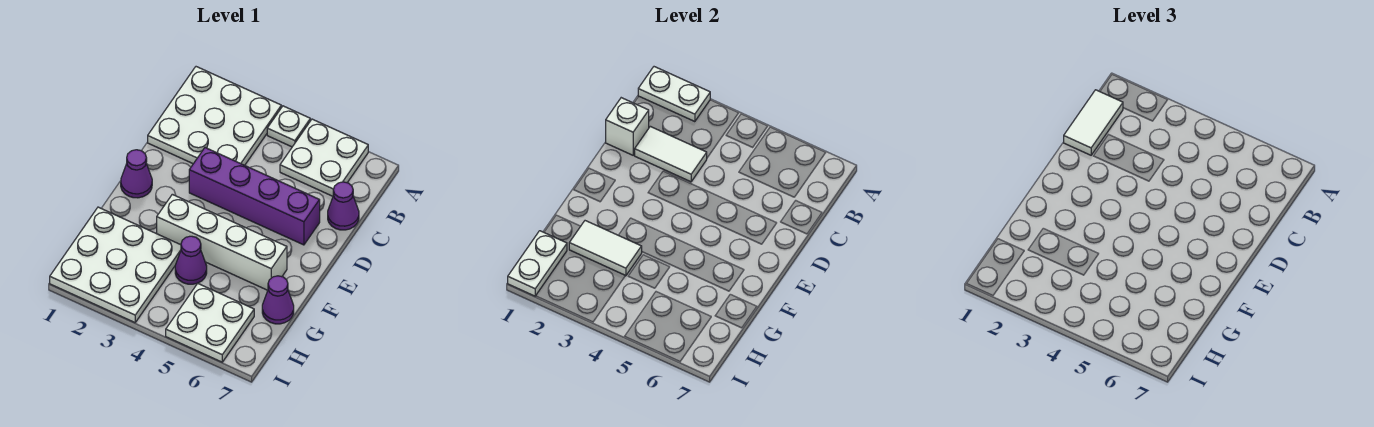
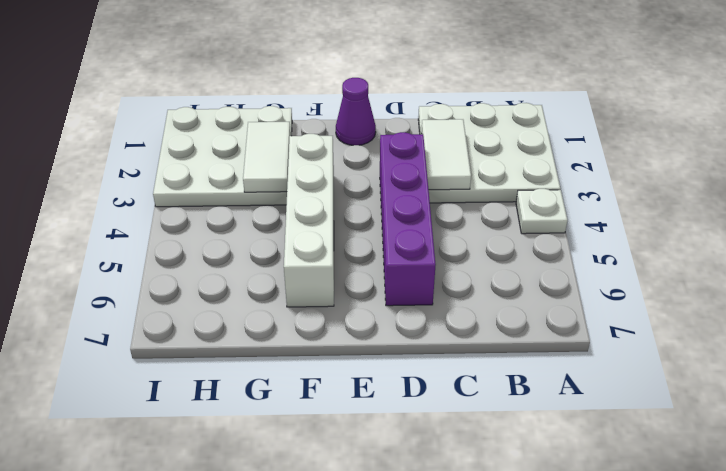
none -> white 2x2 plate [280,119,368,196]
none -> purple 1x1 cone [328,182,359,230]
none -> purple 1x1 cone [175,236,207,284]

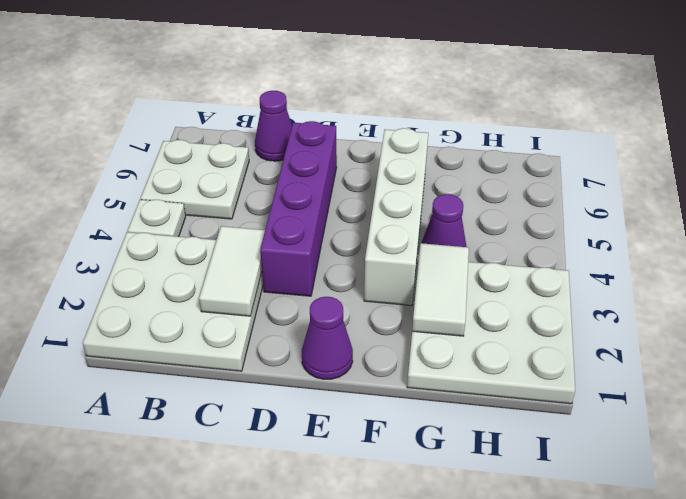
none -> purple 1x1 cone [262,276,294,324]
none -> white 2x2 plate [166,283,254,362]
none -> white 1x2 plate [638,67,710,122]

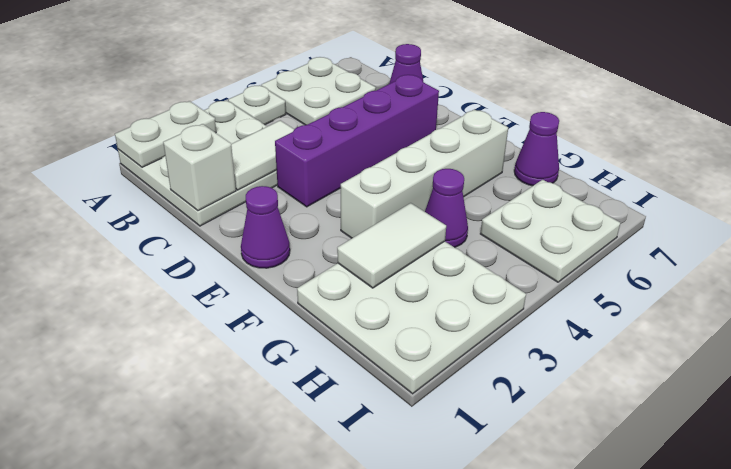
none -> white 1x2 plate [508,231,567,296]
none -> white 1x2 tile [1064,90,1123,155]

